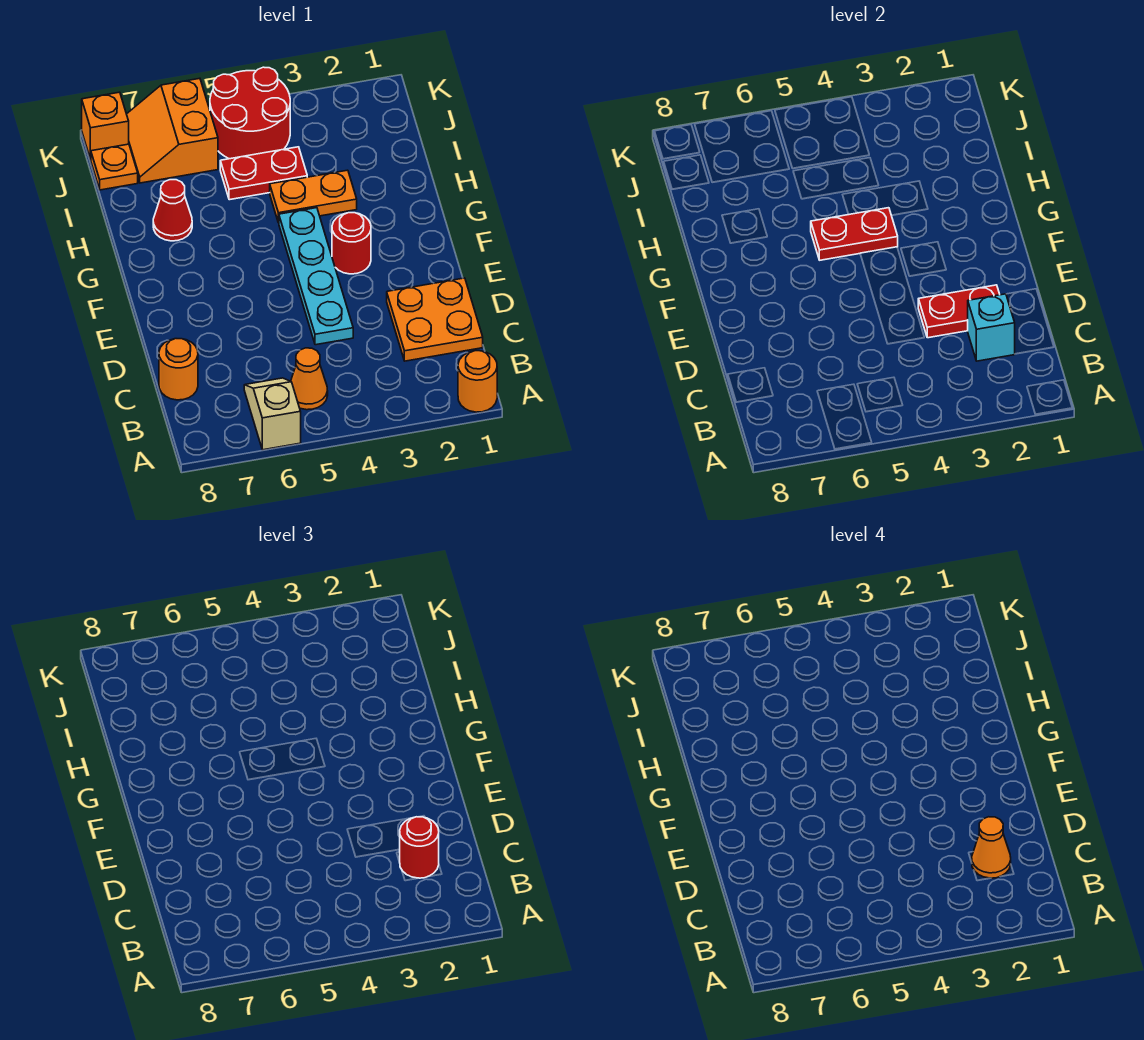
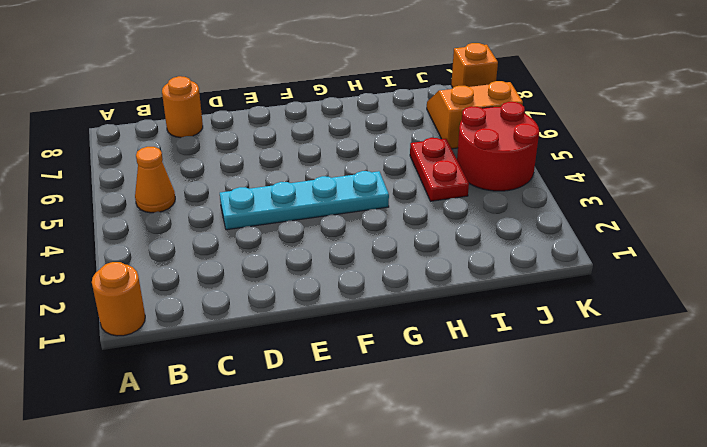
none -> tan 1x2 slope [244,378,301,450]
none -> orange 2x2 plate [387,278,483,361]
none -> red 1x1 round brick [332,213,371,274]

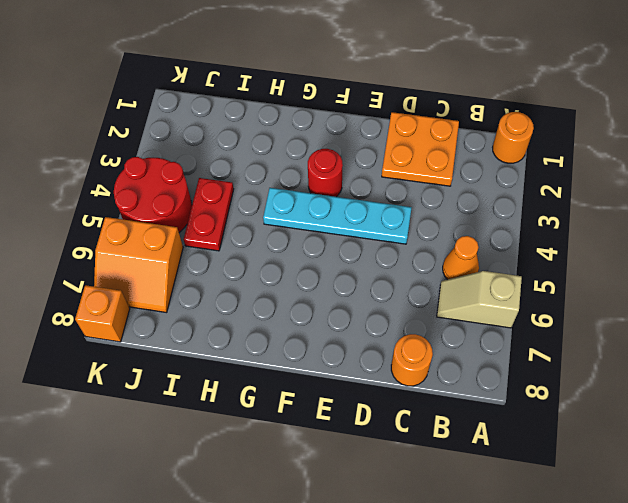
none -> orange 1x2 plate [270,170,357,223]
none -> red 1x1 cone [153,180,192,241]
none -> orange 1x1 plate [91,144,138,190]

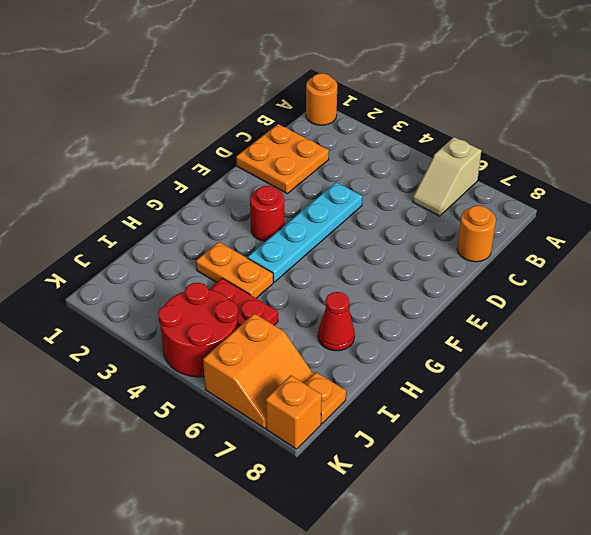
none -> orange 1x1 cone [291,348,328,410]
none -> cyan 1x1 brick [968,294,1015,361]
none -> red 1x2 plate [918,285,1000,338]

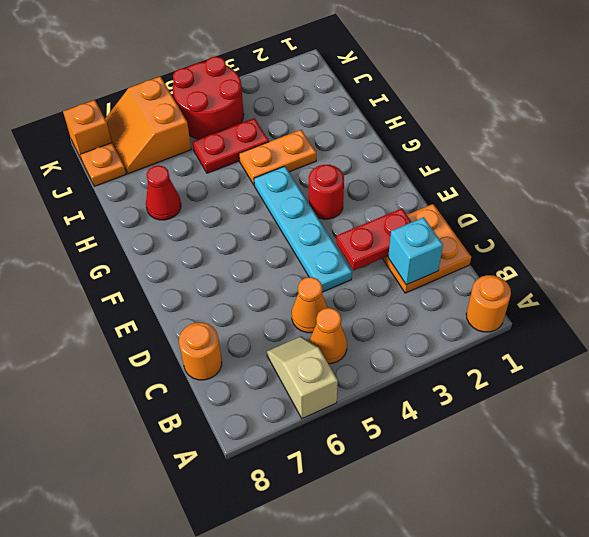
orange 1x1 cone [292,277,328,333] -> orange 1x1 cone moved to [972,817,1011,878]
none -> red 1x2 plate [811,208,898,260]
none -> red 1x1 round brick [399,817,439,878]

